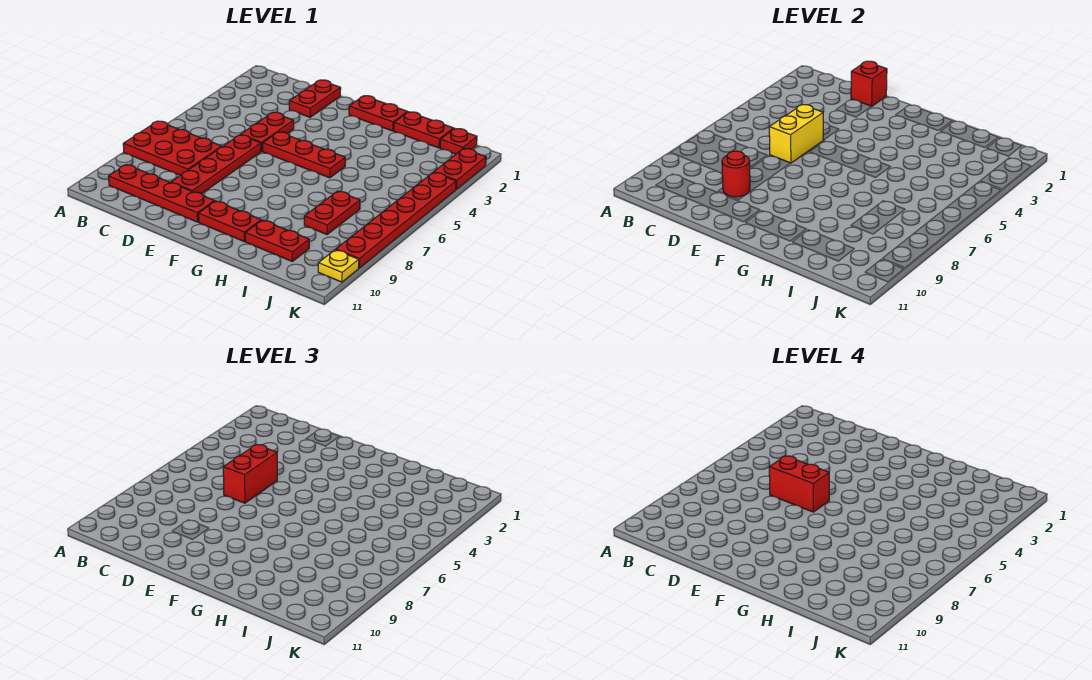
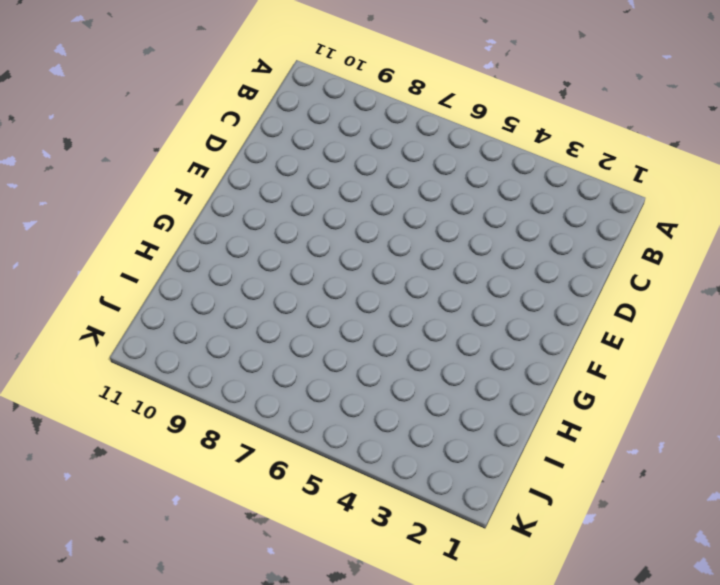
none -> red 2x3 plate [123,121,222,175]
none -> red 1x4 plate [109,165,215,222]
none -> red 1x2 plate [289,80,341,117]

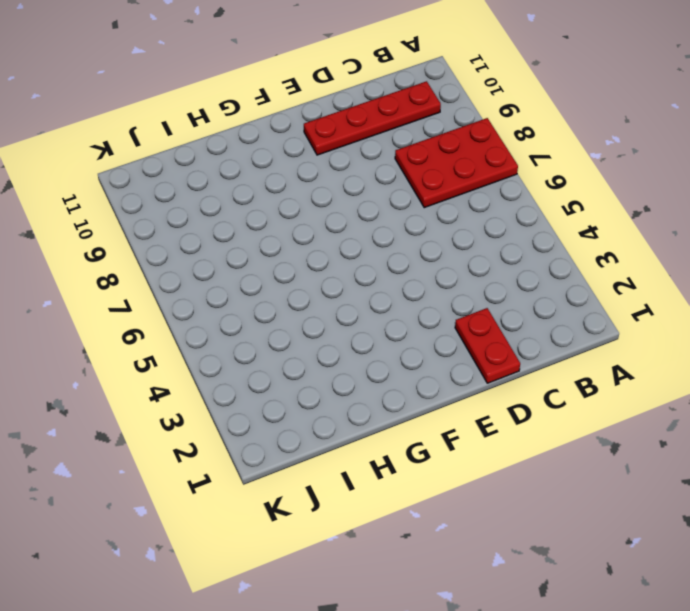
none -> red 1x2 plate [241,112,294,151]
none -> red 1x4 plate [171,135,261,194]
none -> red 1x3 plate [263,132,345,178]

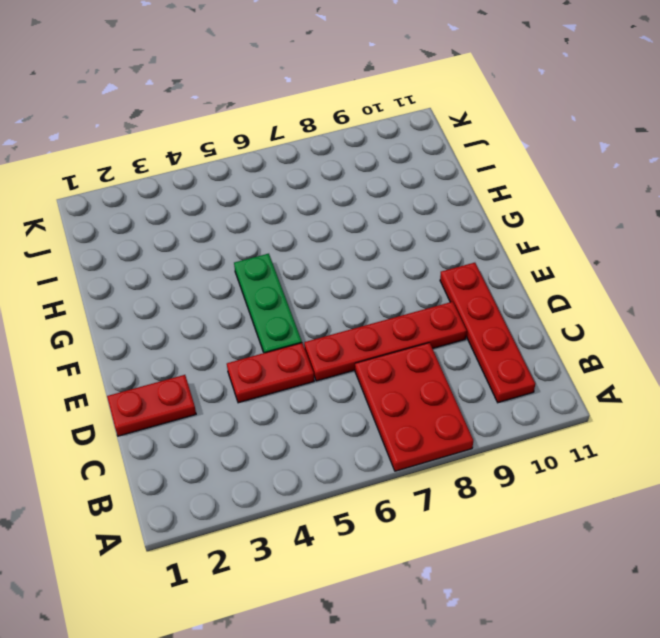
green 1x3 plate [234,254,302,353] -> red 1x3 plate [263,132,345,178]
none -> red 1x2 plate [349,96,407,131]
none -> red 1x2 plate [198,201,261,241]
none -> red 1x2 plate [394,112,454,148]

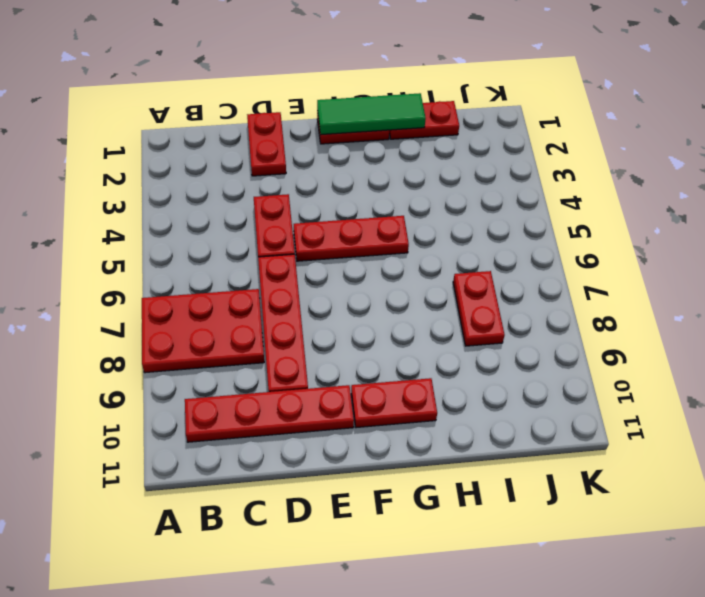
green 1x3 tile [317,93,426,135] -> none
none -> red 1x2 plate [245,220,309,261]
none -> red 1x1 plate [440,128,477,154]
none -> red 1x2 plate [434,149,486,189]

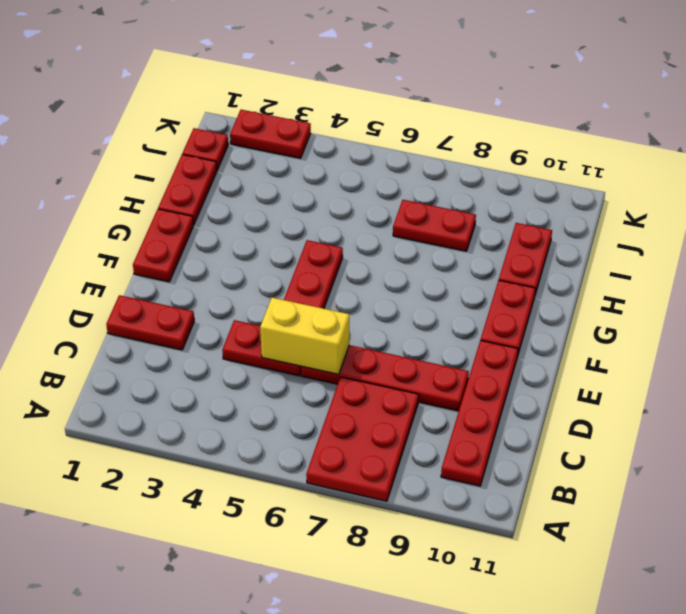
none -> red 1x6 plate [336,172,456,268]
none -> yellow 1x1 plate [318,250,359,282]
none -> red 1x1 brick [851,61,887,106]

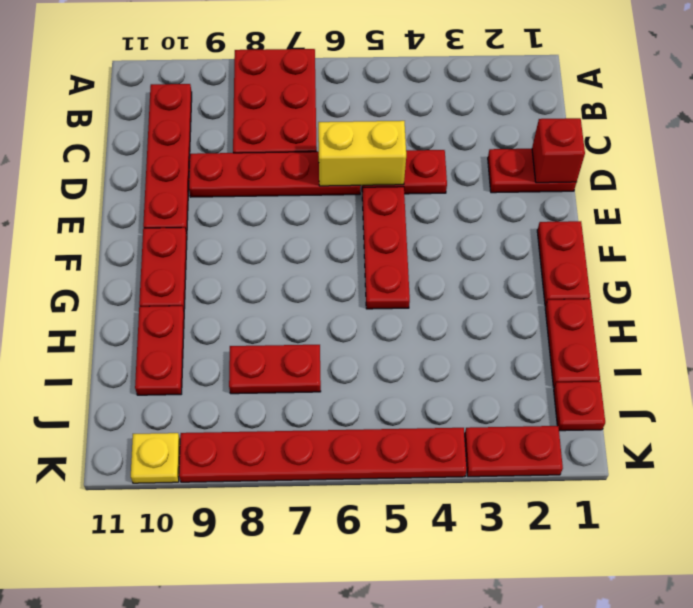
none -> red 1x1 round brick [722,151,750,197]
none -> red 1x2 brick [223,445,277,503]
none -> red 1x2 brick [769,456,829,512]

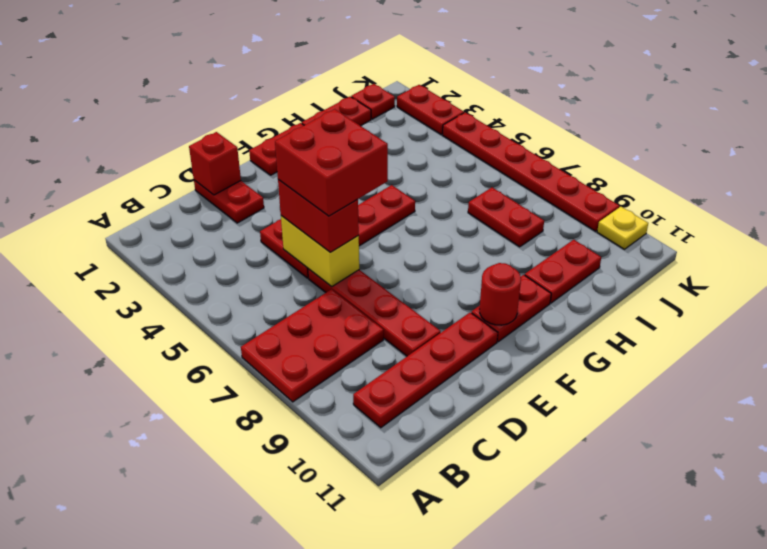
red 2x2 brick [275,109,388,216] -> red 1x2 brick [769,456,829,512]
red 1x1 round brick [479,263,521,325] -> red 1x1 round brick moved to [722,151,750,197]

